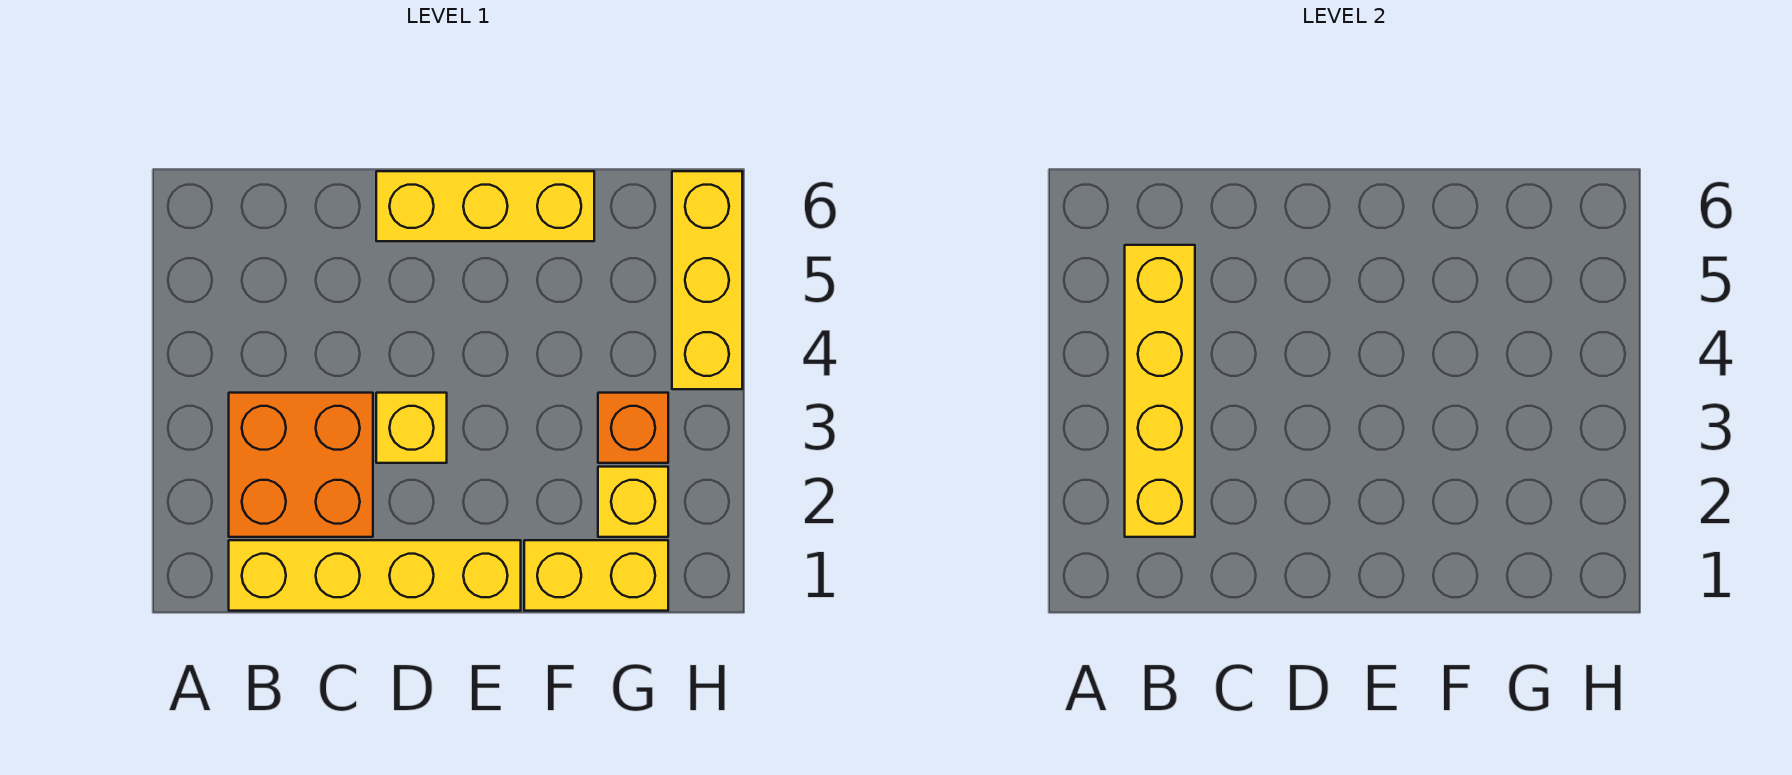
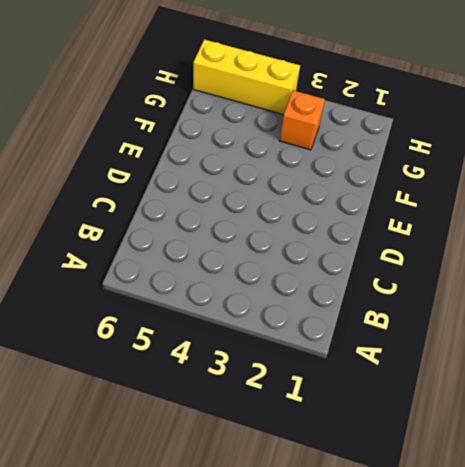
none -> yellow 1x4 brick [229,540,521,611]
none -> orange 2x2 brick [229,393,373,537]

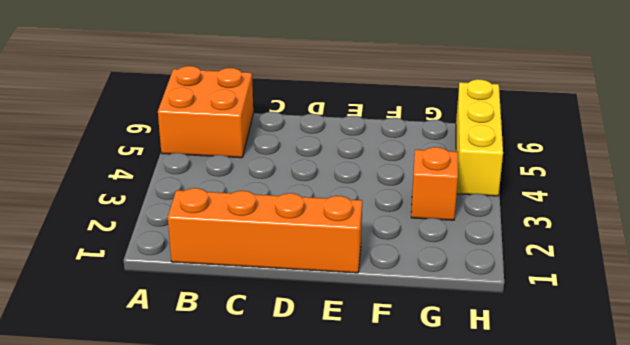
orange 2x2 brick [158,66,253,158] -> orange 2x2 brick moved to [229,393,373,537]
orange 1x4 brick [168,188,362,273] -> yellow 1x4 brick [229,540,521,611]
none -> yellow 1x1 brick [376,393,447,463]
none -> yellow 1x3 brick [376,171,594,241]

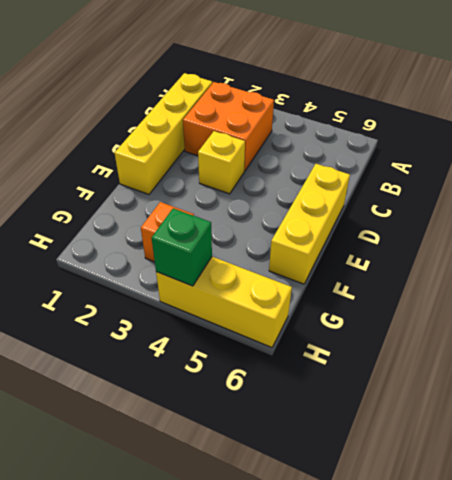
green 1x1 brick [152,208,212,286] -> none
none -> yellow 1x2 brick [524,540,668,611]
none -> yellow 1x1 brick [598,467,668,537]

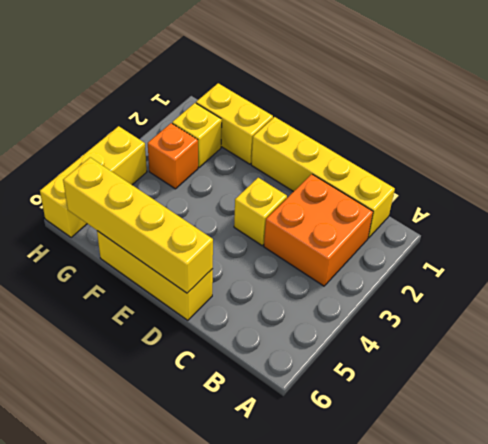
yellow 1x4 brick [63,157,213,293] -> yellow 1x4 brick turned to [1125,245,1195,537]

